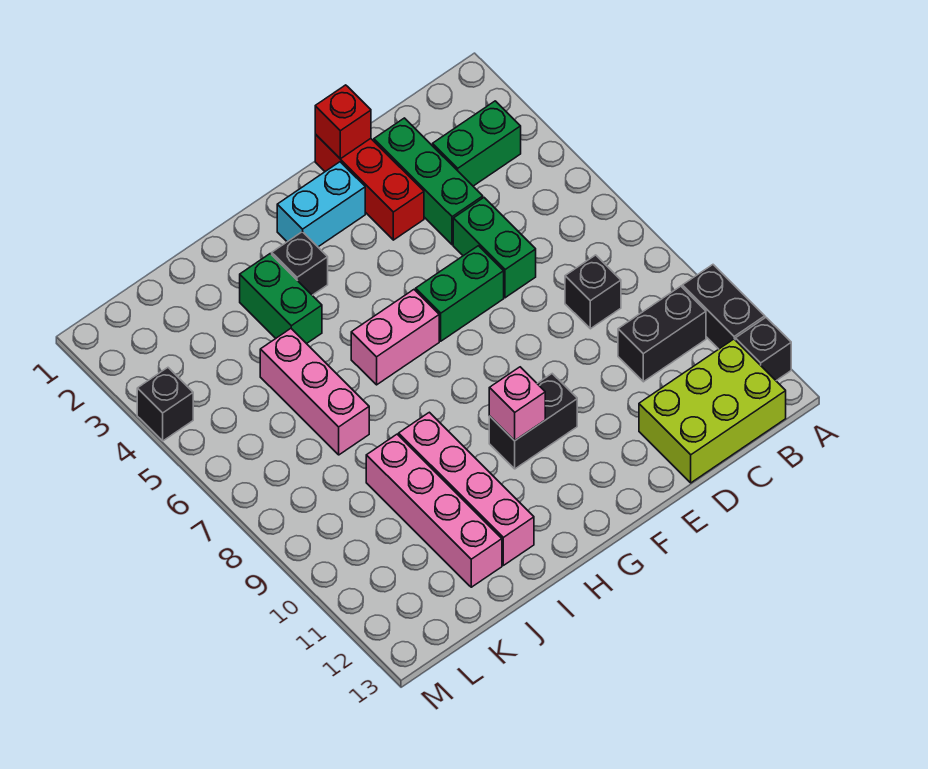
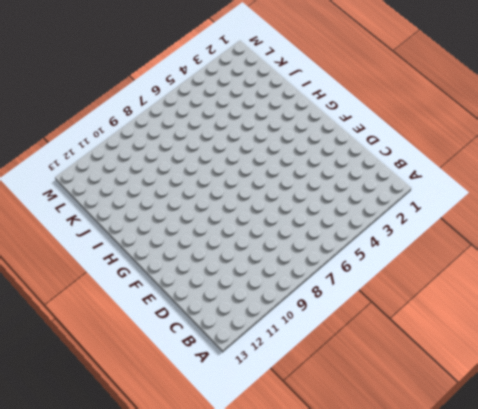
none -> black 1x2 brick [682,265,765,349]
none -> black 1x1 brick [735,318,791,381]
none -> green 1x2 brick [433,101,521,186]

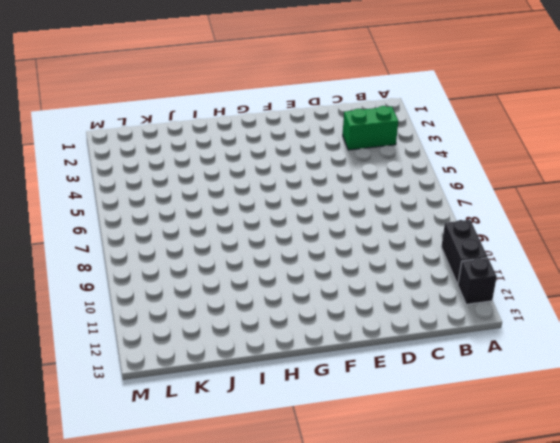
none -> black 1x2 brick [618,286,706,382]
none -> lime 2x3 brick [639,339,786,483]
none -> black 1x1 brick [565,255,621,329]

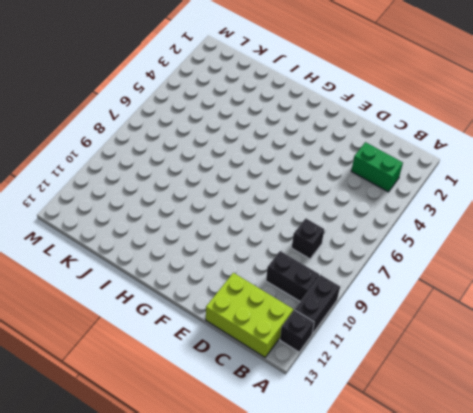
none -> green 1x3 brick [374,118,483,245]
none -> green 1x2 brick [453,198,536,298]
none -> red 1x3 brick [315,134,424,240]

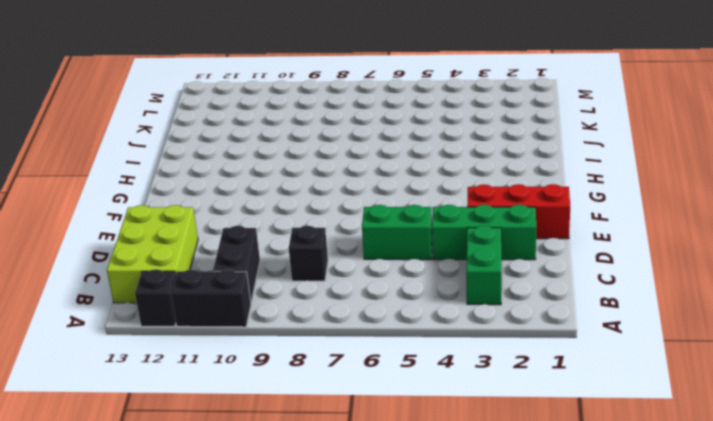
none -> green 1x2 brick [416,246,504,341]
none -> cyan 1x2 brick [277,162,365,247]
none -> black 1x2 brick [489,374,577,469]

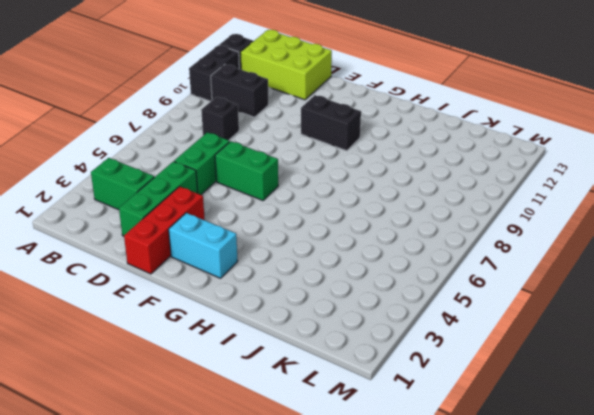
none -> pink 1x2 brick [351,290,439,385]
none -> black 1x1 brick [272,232,328,295]
none -> green 1x2 brick [240,254,322,344]

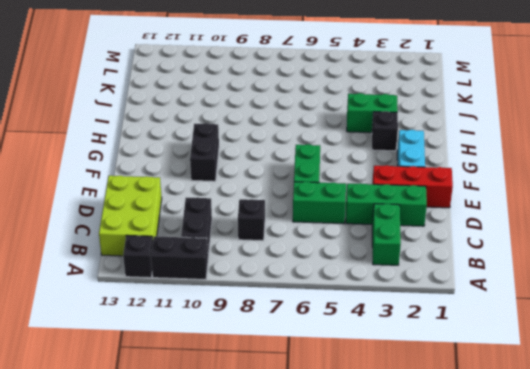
none -> pink 1x2 brick [351,290,439,385]
none -> pink 1x4 brick [399,412,534,565]
none -> pink 1x3 brick [260,329,369,455]

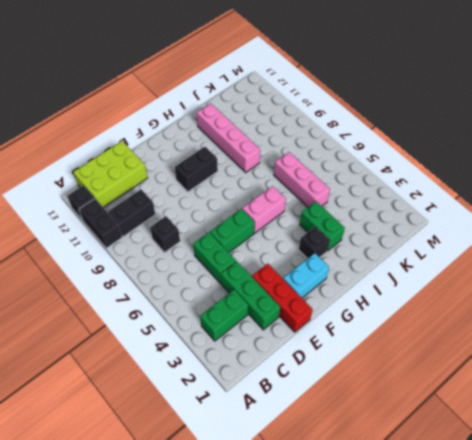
none -> pink 1x4 brick [366,434,502,587]
none -> black 1x1 brick [137,368,193,441]
none -> red 1x1 brick [315,85,371,159]

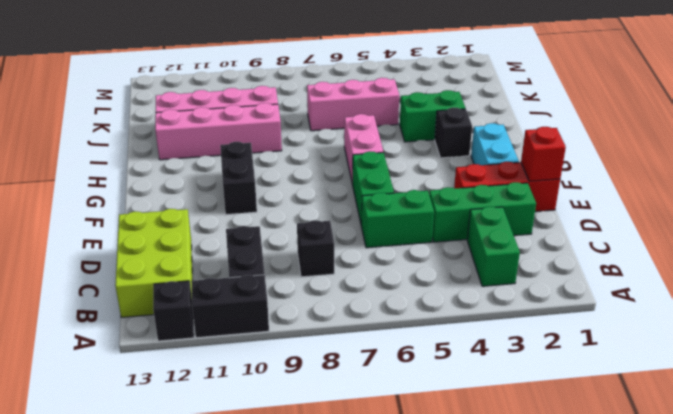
none -> black 1x1 brick [137,368,193,441]
none -> pink 1x1 brick [489,367,545,441]

